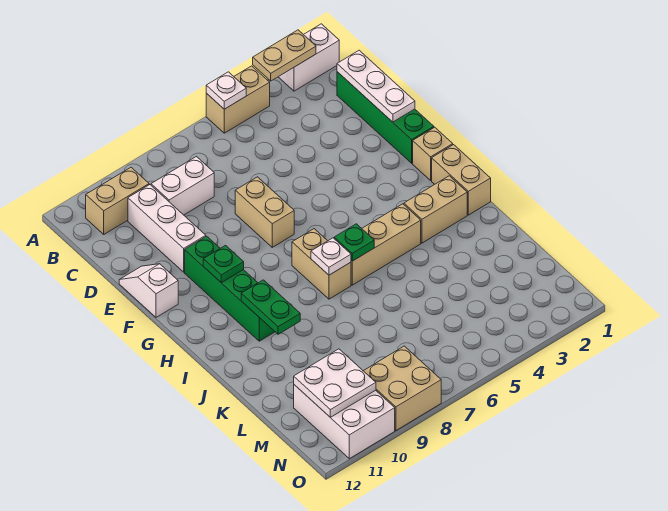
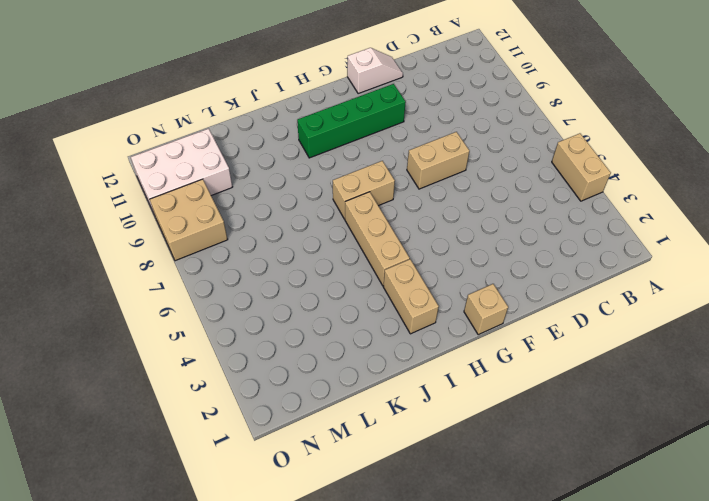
none -> white 1x2 brick [279,24,339,91]
none -> tan 1x2 brick [86,167,149,234]
none -> green 1x4 brick [337,72,434,163]

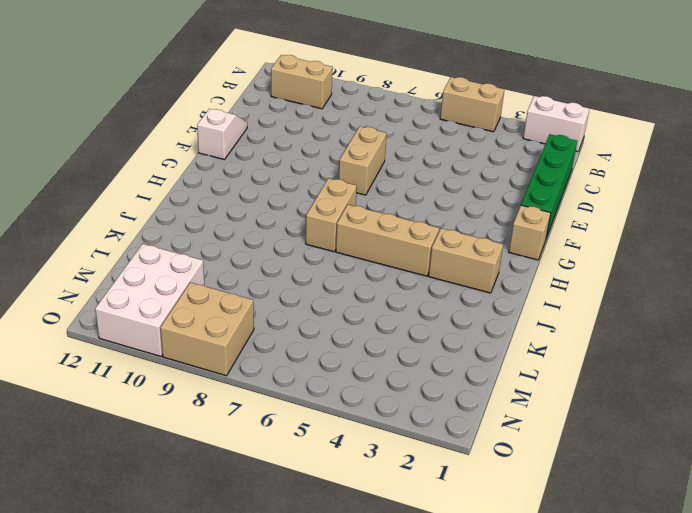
none -> white 1x2 brick [151,157,214,215]
none -> white 1x3 brick [128,185,206,272]
none -> green 1x4 brick [185,236,275,341]

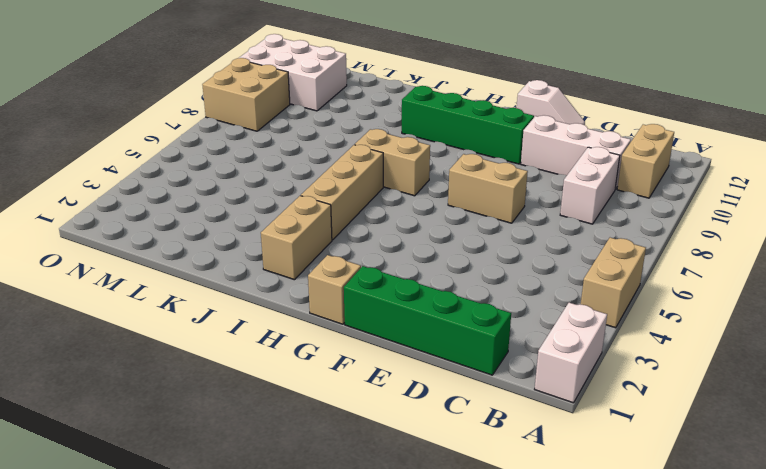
none -> tan 1x2 brick [432,145,491,215]
none -> tan 1x2 plate [253,30,316,81]
none -> white 1x1 plate [206,72,246,109]

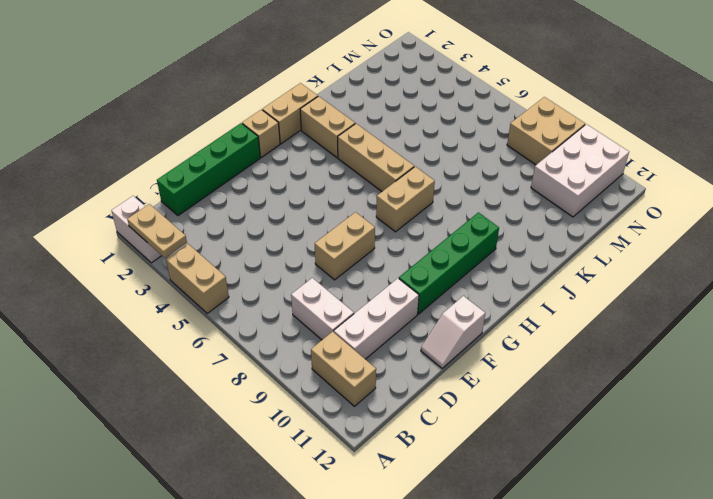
none -> white 1x1 plate [206,72,246,109]
none -> white 1x3 plate [337,50,415,122]
none -> green 1x1 plate [203,246,244,283]

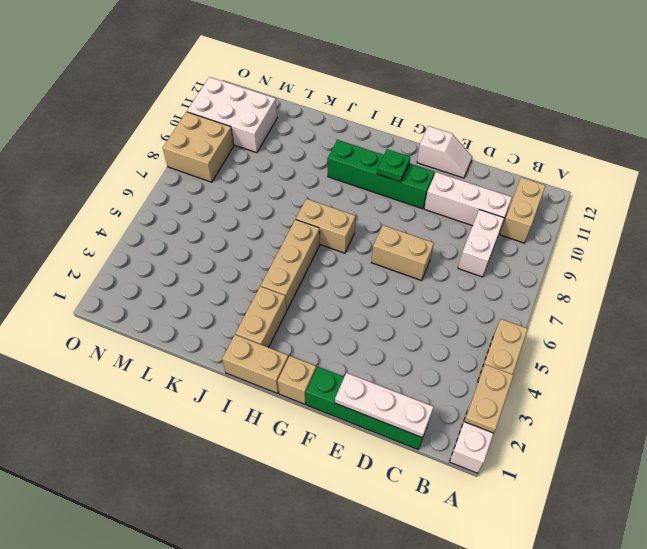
none -> white 1x1 plate [206,72,246,109]
none -> green 1x1 plate [334,224,374,261]
none -> white 1x1 plate [311,238,351,275]

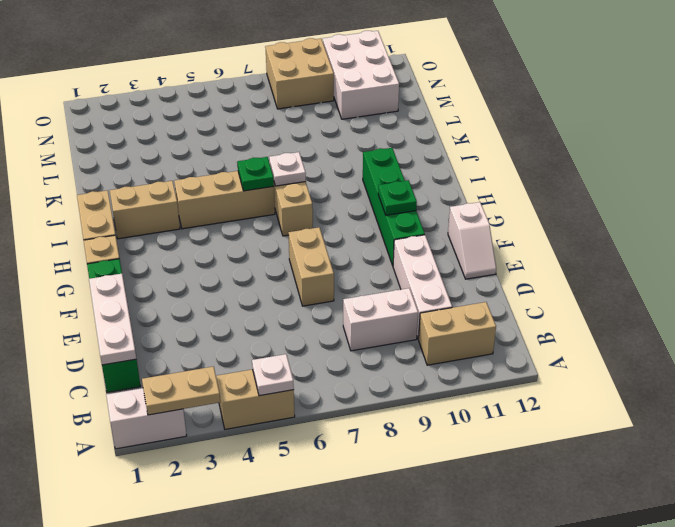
none -> green 1x2 plate [241,280,300,334]
none -> white 2x2 plate [294,349,376,418]

